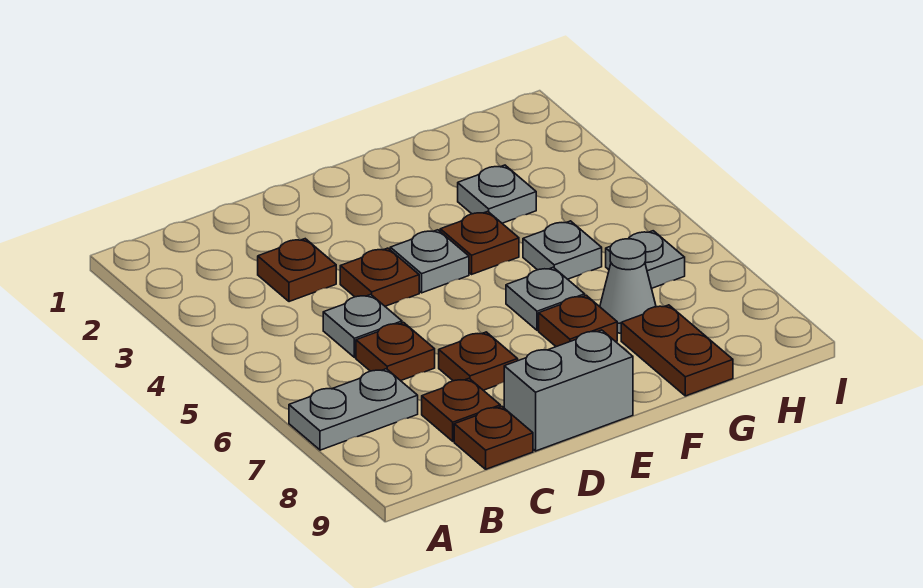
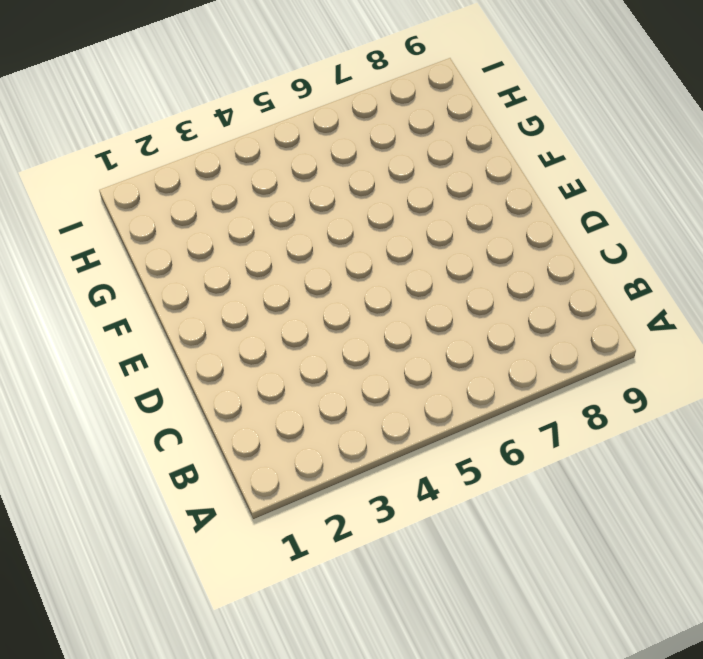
none -> grey 1x2 plate [289,369,418,450]
none -> brown 1x1 plate [258,239,336,302]
none -> grey 1x1 plate [323,294,402,358]

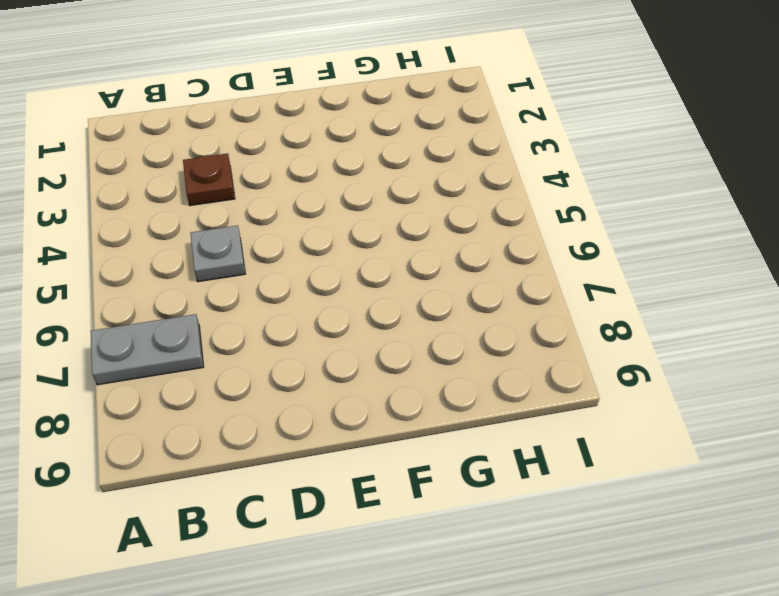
none -> brown 1x1 plate [356,322,435,381]
none -> brown 1x1 plate [422,379,500,441]
none -> brown 1x1 plate [454,406,533,469]

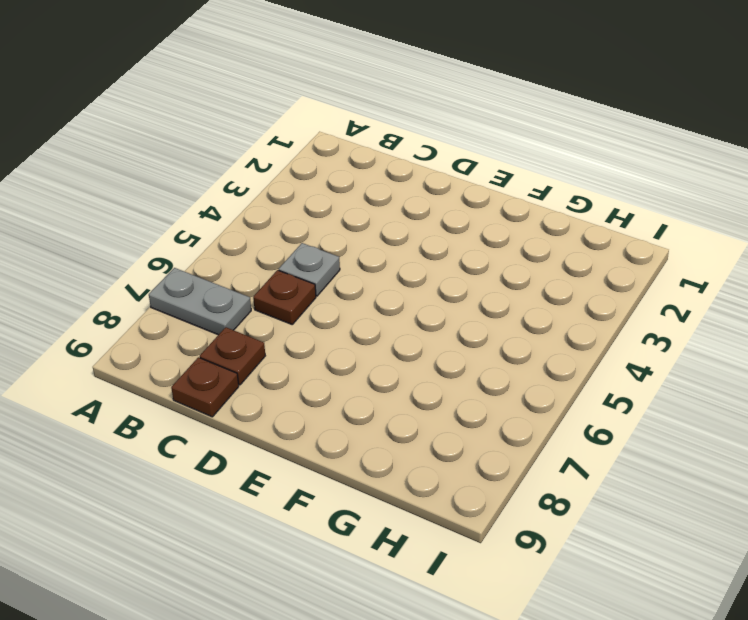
none -> brown 1x1 plate [258,239,336,302]
none -> brown 1x1 plate [340,248,419,306]
none -> brown 1x1 plate [439,332,518,390]

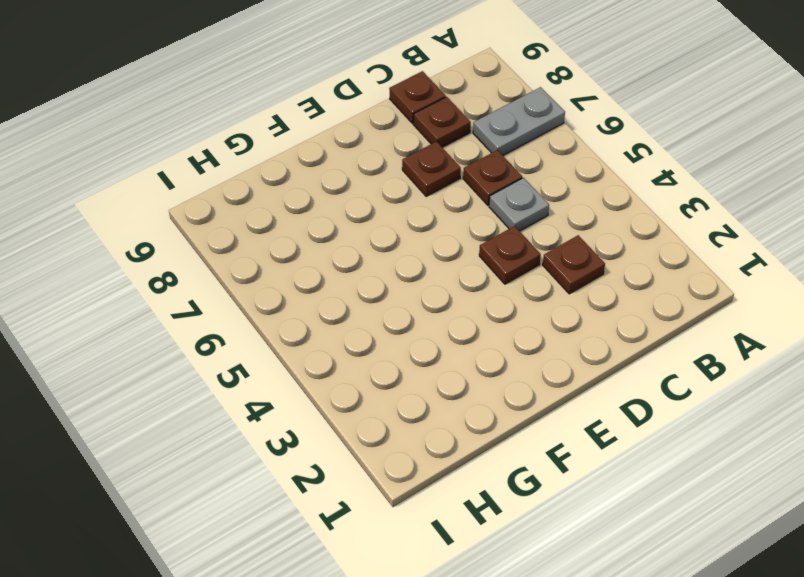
none -> grey 1x2 brick [504,330,633,451]
none -> grey 1x1 plate [390,230,469,293]
none -> brown 1x1 plate [440,211,519,274]

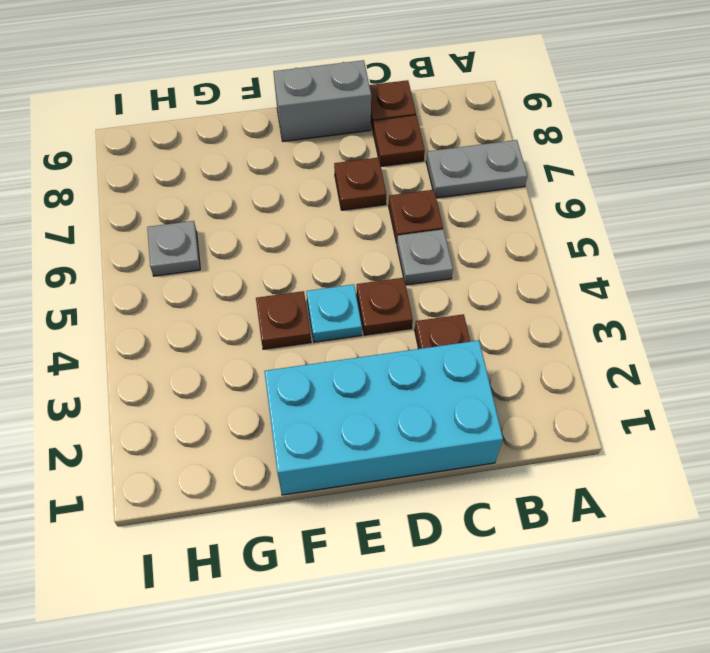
cyan 2x4 brick [264,340,503,495] -> none
cyan 1x1 plate [306,284,362,342] -> grey 1x1 plate [390,230,469,293]
none -> grey 1x1 plate [506,267,585,330]
none -> brown 1x1 plate [539,295,617,347]
none -> grey 1x1 plate [458,165,536,223]

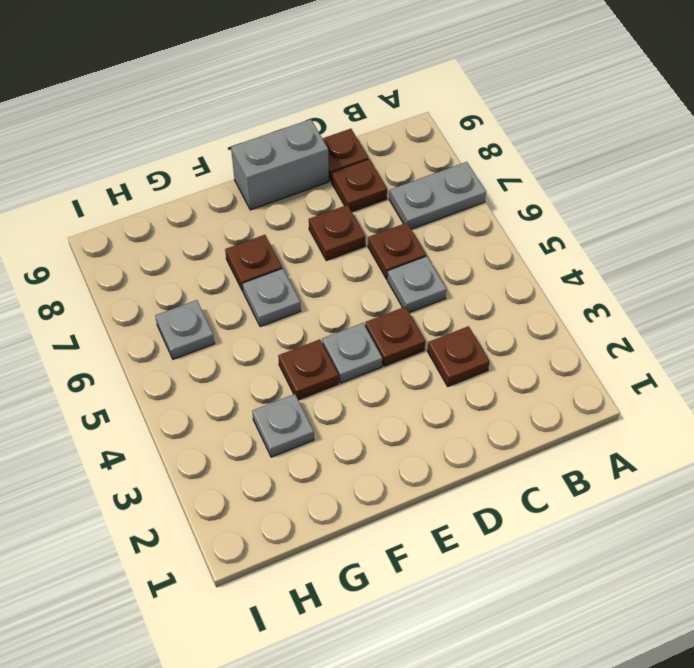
none -> grey 1x1 plate [523,221,602,279]
none -> grey 1x1 cone [600,239,656,333]
none -> brown 1x2 plate [621,305,733,396]

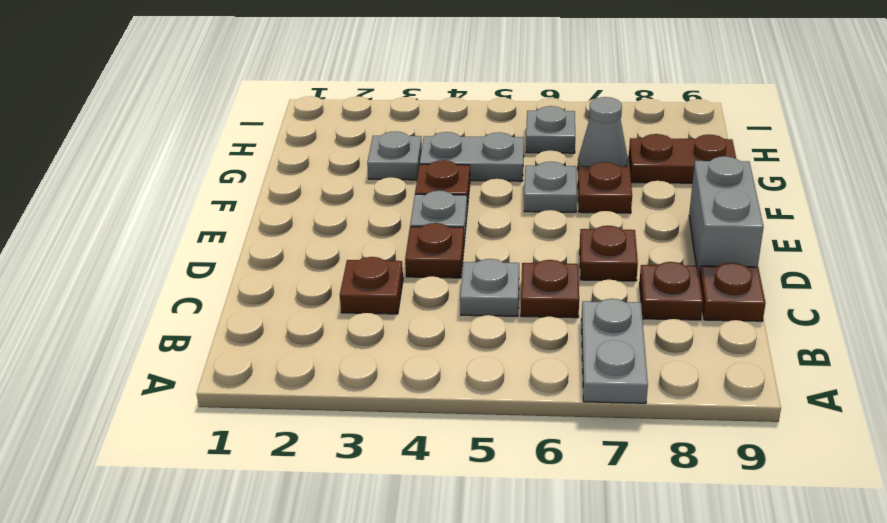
grey 1x2 plate [420,132,524,181] -> grey 1x1 plate [523,221,602,279]

